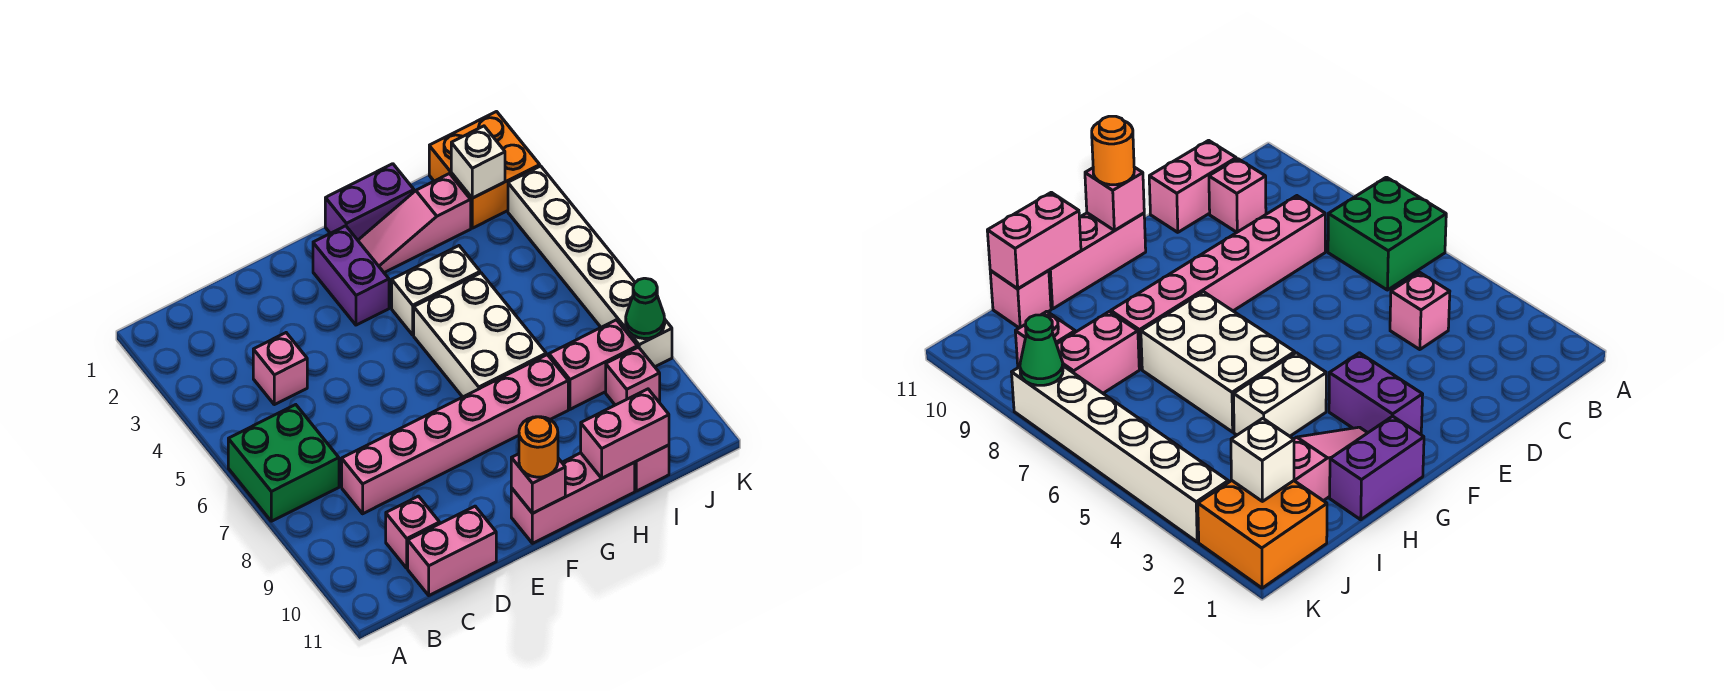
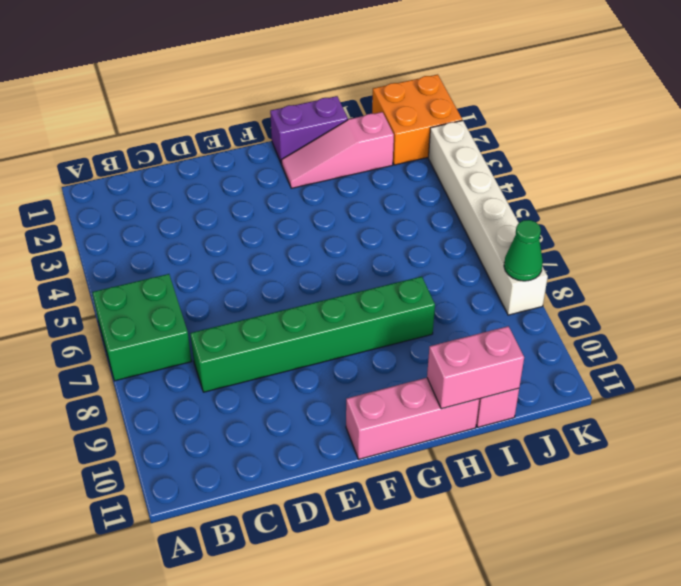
green 1x6 brick [190,276,435,392] -> pink 1x6 brick [342,355,568,514]
none -> pink 1x1 brick [253,333,307,405]
none -> pink 1x1 brick [386,496,440,568]
none -> pink 1x2 brick [408,506,496,595]

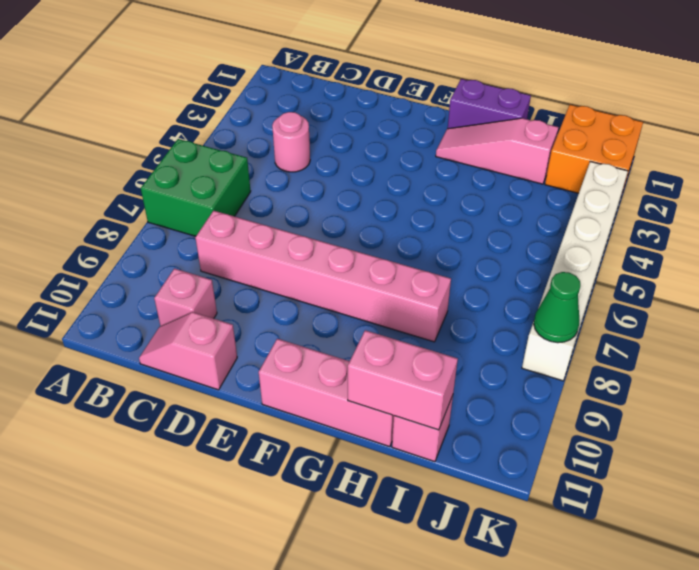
pink 1x1 round brick [272,112,310,172] -> pink 1x1 brick [253,333,307,405]
pink 1x2 slope [139,312,237,390] -> pink 1x2 brick [408,506,496,595]
none -> purple 1x2 brick [313,226,389,325]
none -> white 1x2 brick [392,246,480,335]
none -> white 2x3 brick [414,273,546,397]

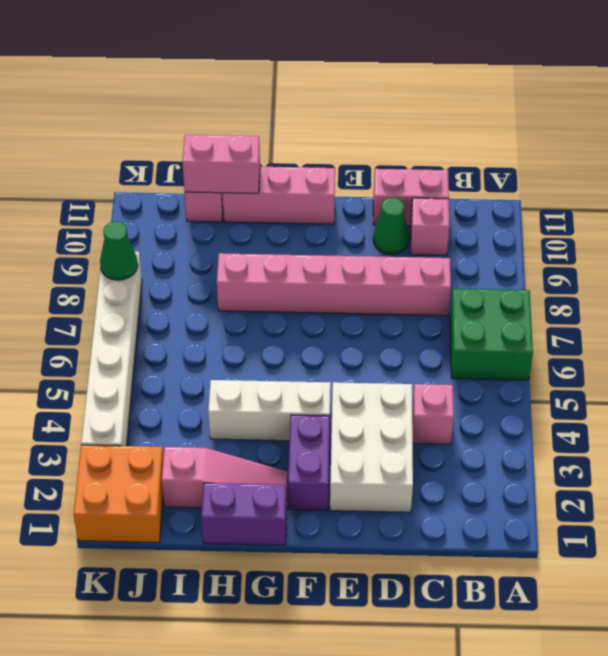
white 2x3 brick [330,382,413,512] -> white 2x3 brick moved to [414,273,546,397]
green 1x1 cone [373,198,409,254] -> none
white 1x3 brick [208,380,331,441] -> white 1x2 brick [392,246,480,335]
none -> pink 1x2 brick [549,320,638,409]
none -> pink 1x1 brick [606,347,660,405]
none -> pink 1x1 brick [511,454,565,513]

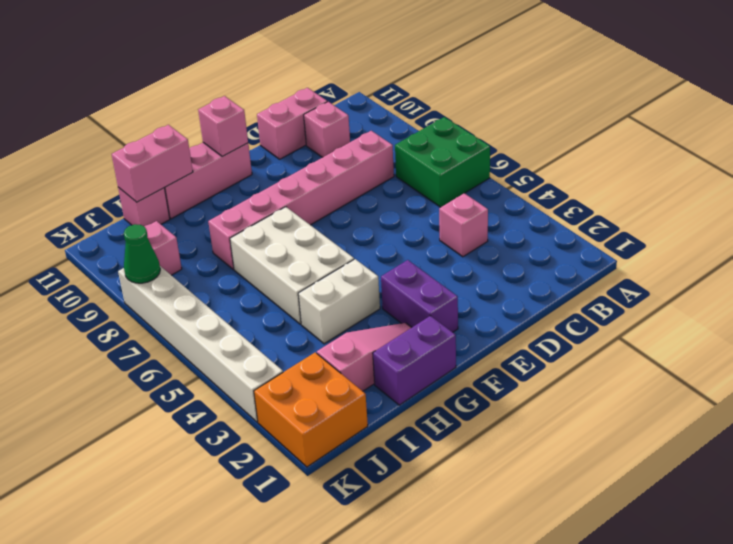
none -> pink 1x2 brick [549,320,638,409]
none -> white 1x1 brick [451,126,505,198]
none -> orange 1x1 round brick [519,417,558,477]

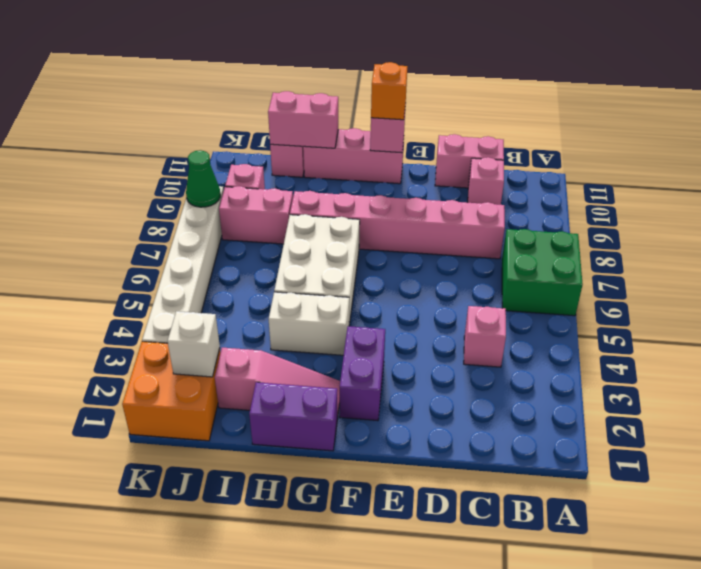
orange 1x1 brick [371,62,407,120] -> orange 1x1 round brick [519,417,558,477]

